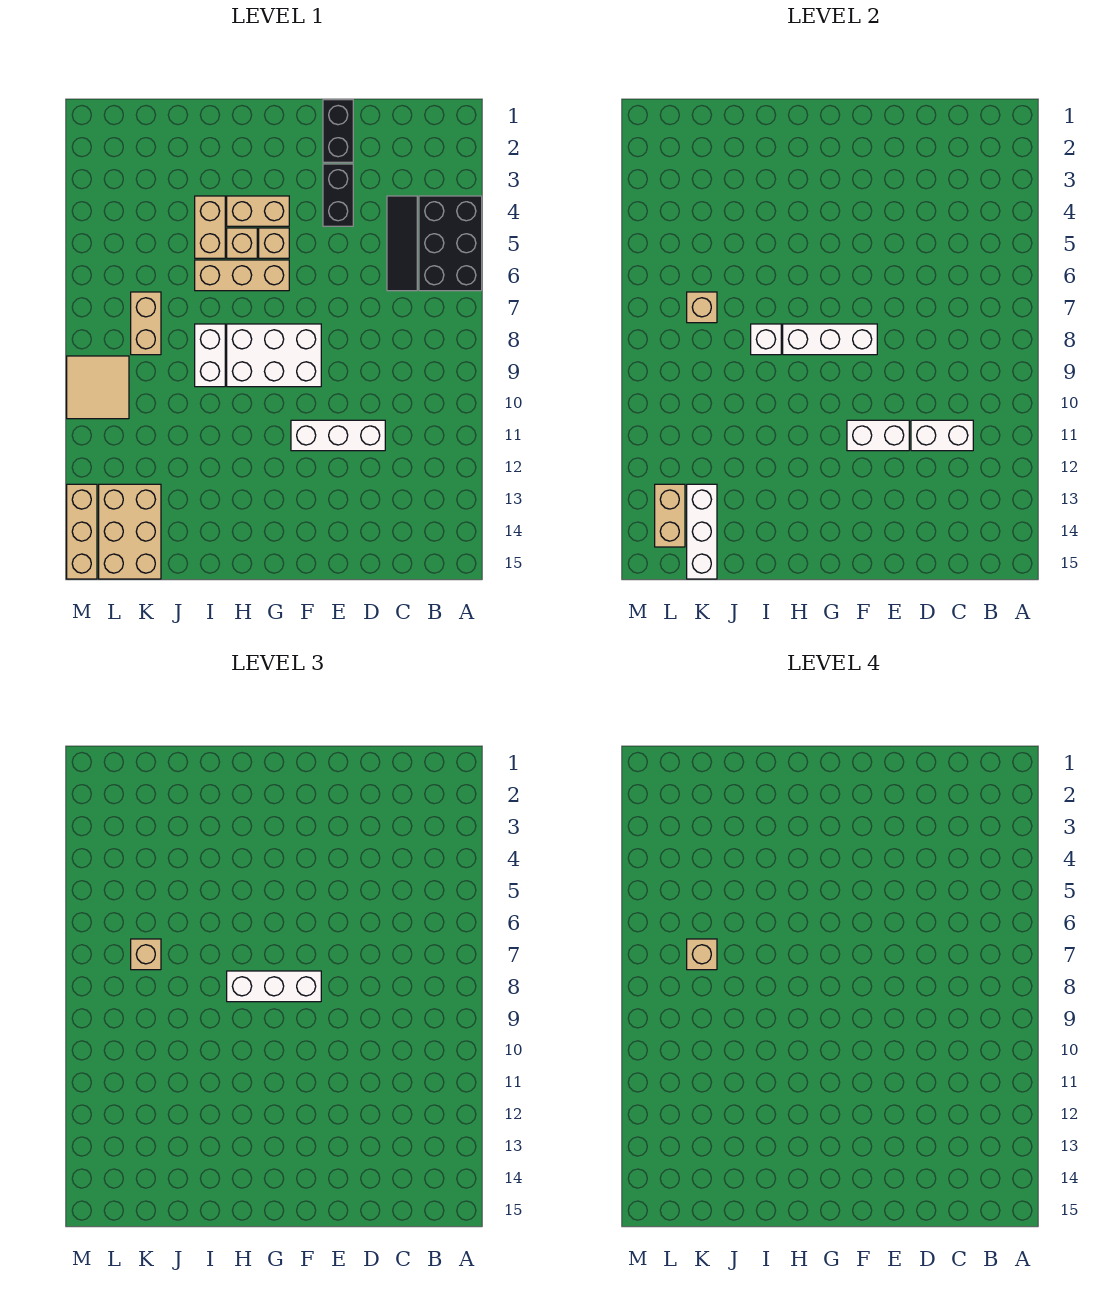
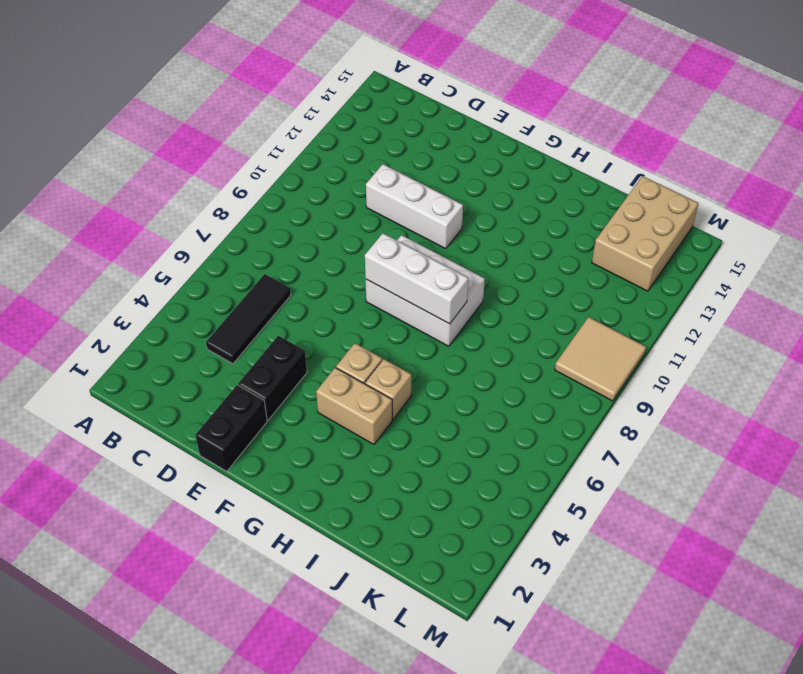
none -> black 2x3 brick [419,196,482,291]
none -> tan 1x3 brick [195,260,289,291]
none -> tan 1x2 brick [195,196,225,258]

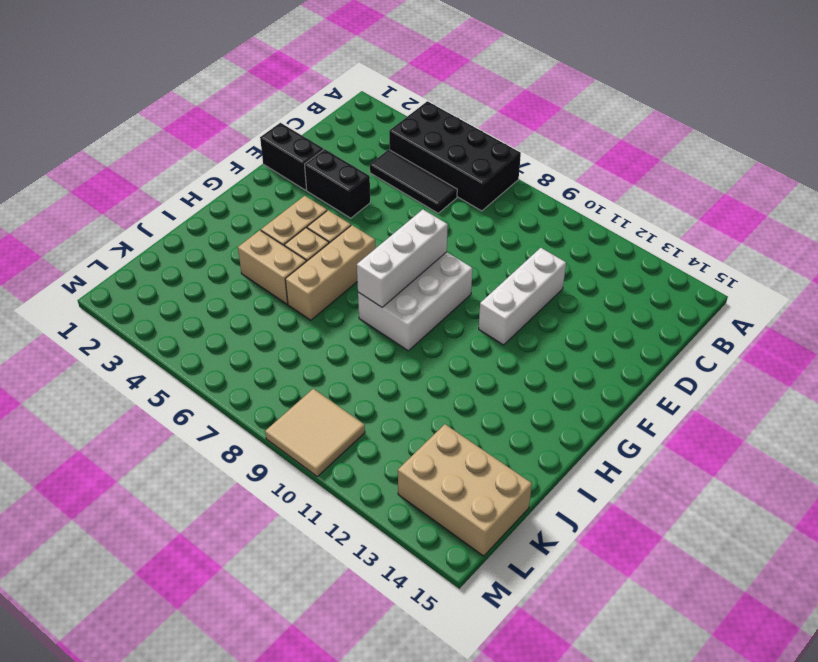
black 2x4 brick [389,101,521,211] -> black 2x3 brick [419,196,482,291]
none -> white 1x2 brick [195,324,225,387]
none -> tan 1x2 brick [131,292,161,355]
none -> tan 1x3 brick [67,484,97,579]

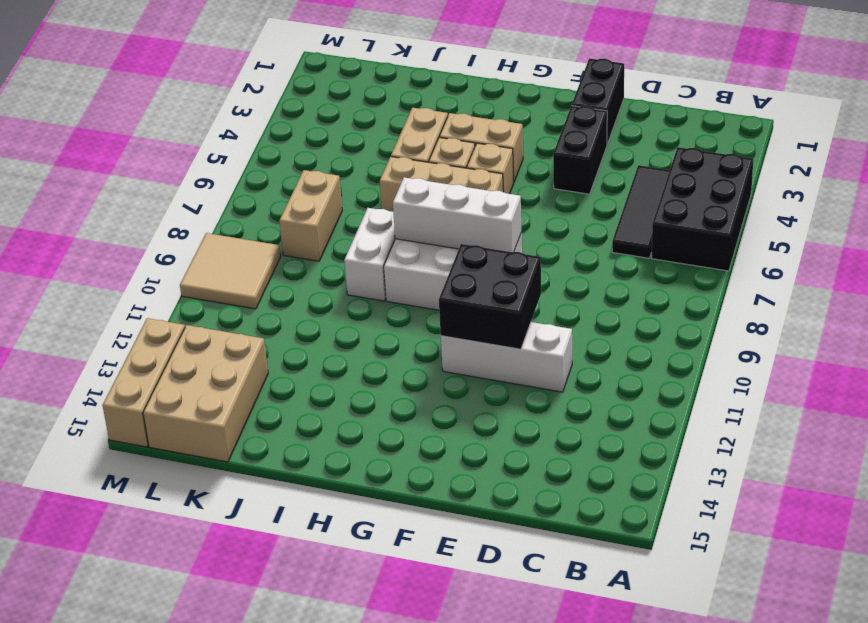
black 2x2 brick [439,244,541,349] -> white 1x2 brick [847,420,909,451]
none -> white 1x2 brick [911,420,973,451]
none -> white 1x1 brick [751,324,781,355]
none -> tan 1x1 brick [687,292,717,323]

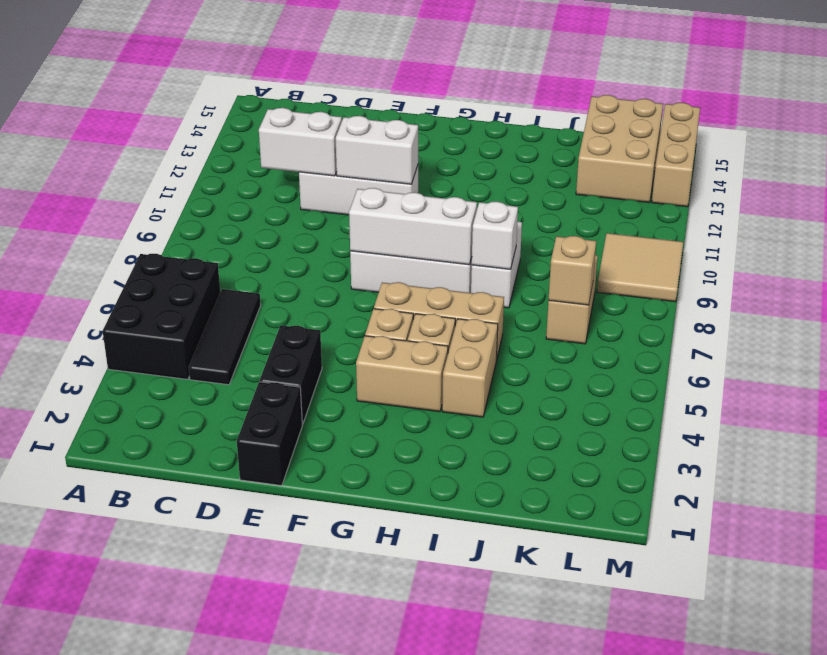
none -> white 1x3 brick [687,484,717,579]
none -> tan 1x2 brick [655,484,685,547]
none -> white 1x3 brick [227,971,321,1002]

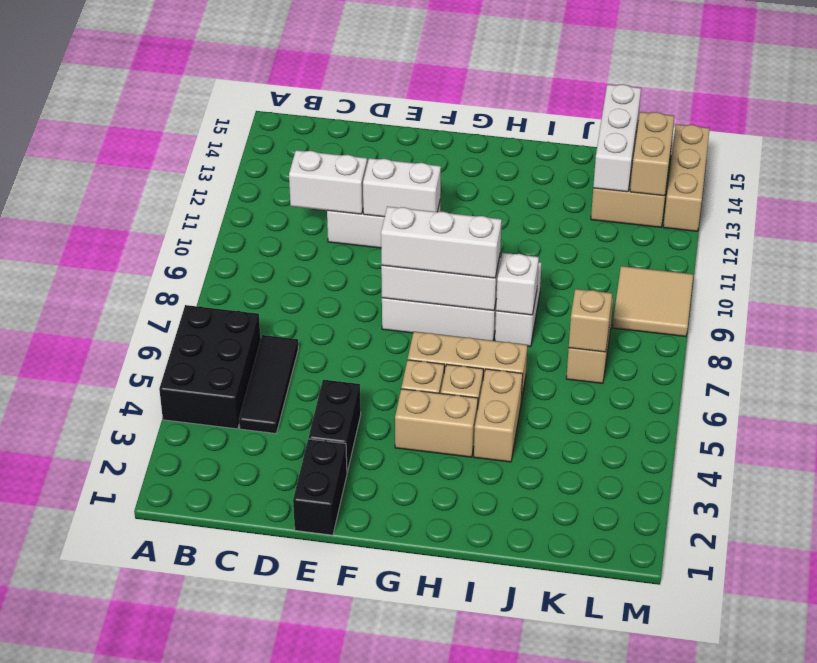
none -> tan 1x1 brick [131,939,161,970]
none -> tan 1x1 brick [687,939,717,970]

